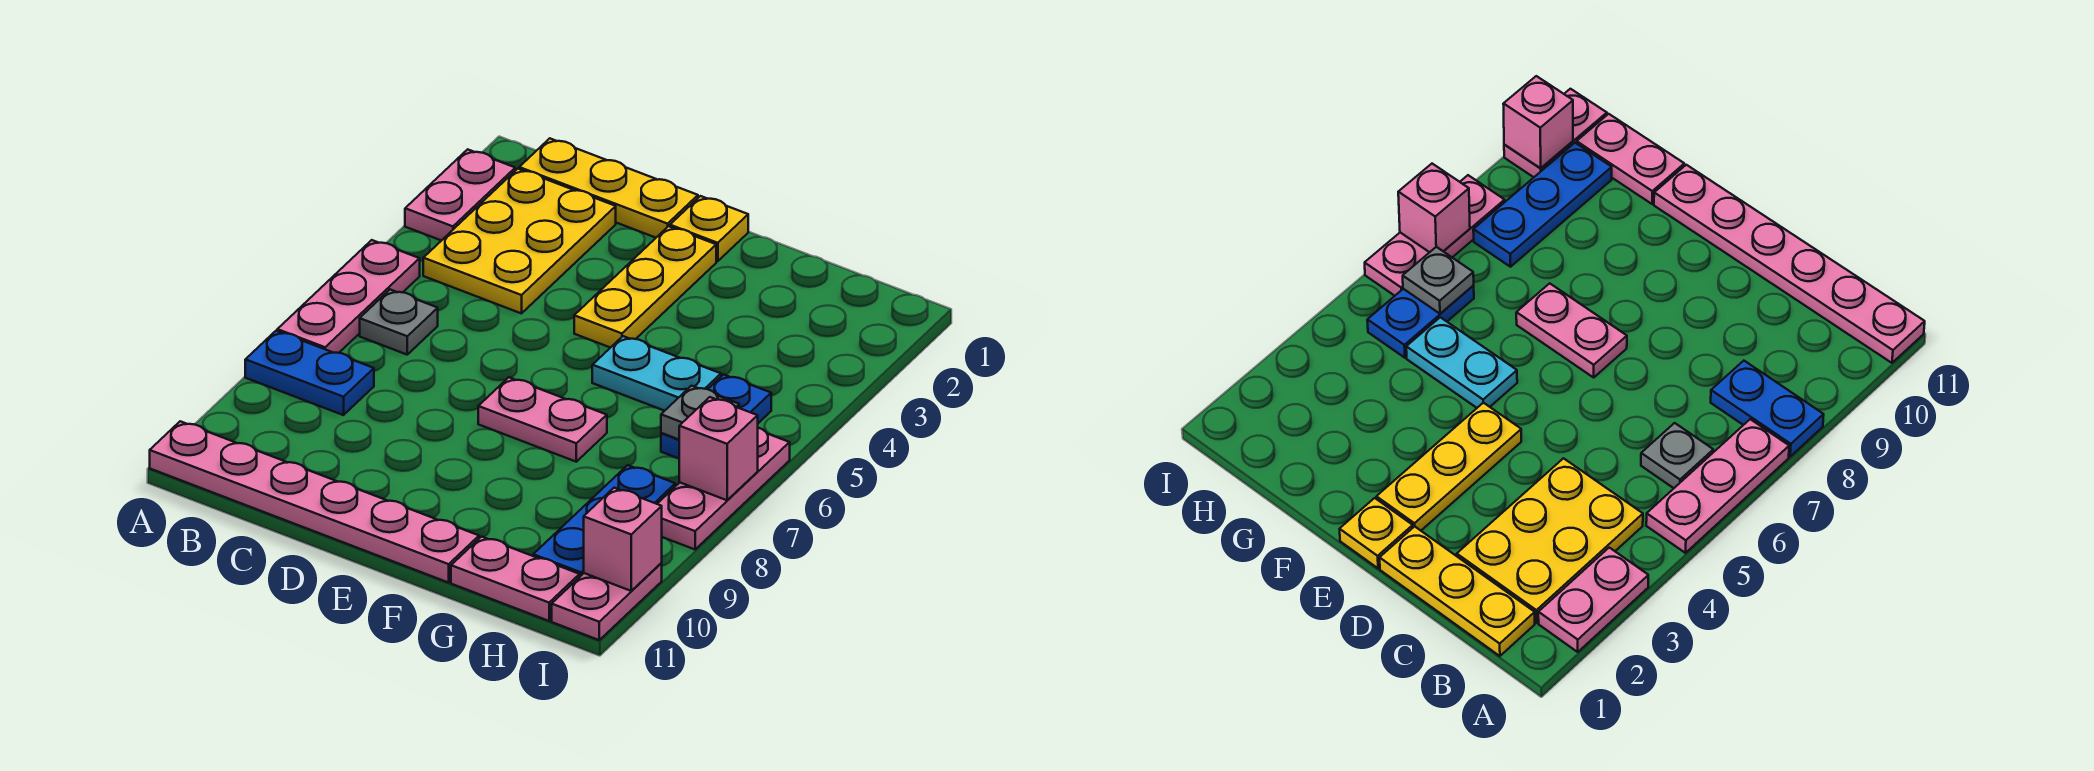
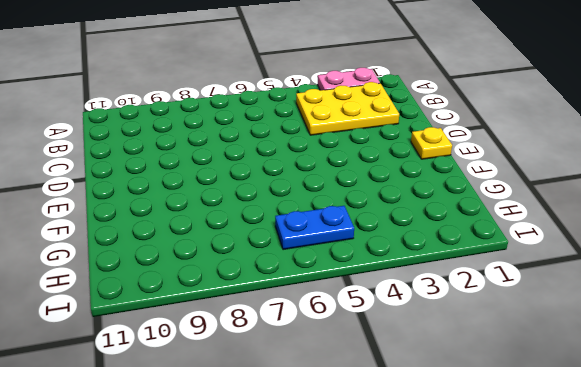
none -> pink 1x3 plate [277,240,420,353]
none -> blue 1x2 plate [245,331,374,415]
none -> pink 1x6 plate [150,421,479,583]

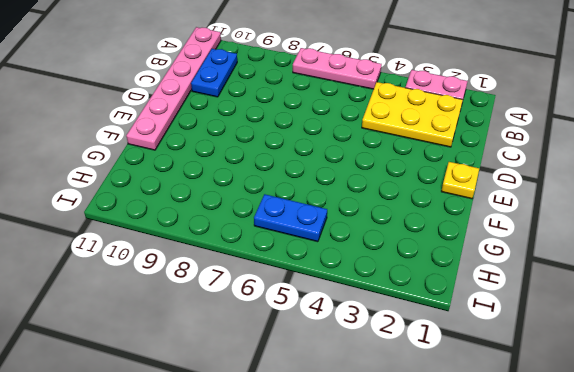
blue 1x2 plate [191,49,237,97] -> blue 1x2 plate moved to [245,331,374,415]
none -> yellow 1x3 plate [519,138,698,238]
none -> grey 1x1 plate [360,290,438,355]
none -> yellow 1x3 plate [574,226,716,348]

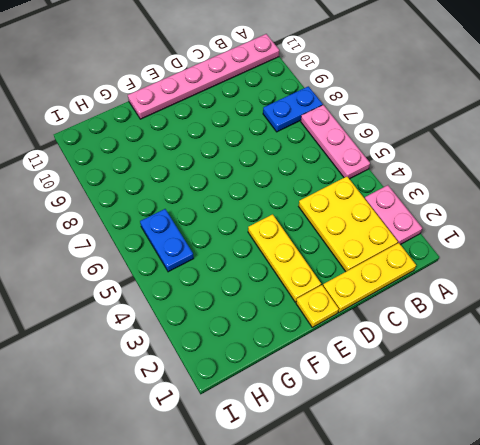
none -> grey 1x1 plate [360,290,438,355]
none -> pink 1x2 plate [478,377,607,462]
none -> cyan 1x2 plate [592,336,721,411]

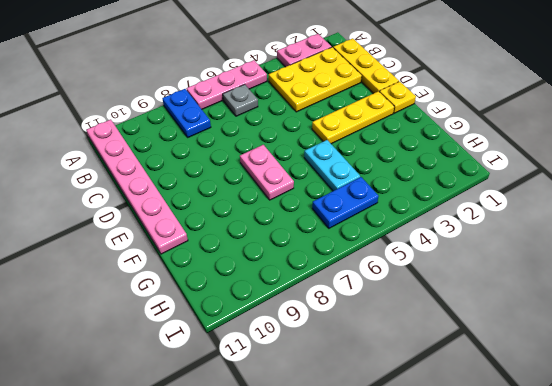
none -> pink 1x2 plate [451,537,580,621]
none -> blue 1x3 plate [533,465,675,576]
none -> pink 1x3 plate [657,428,790,549]

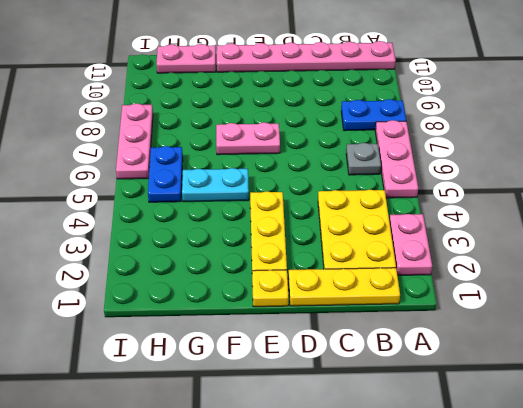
none -> blue 1x3 plate [533,465,675,576]
none -> pink 1x2 plate [552,563,662,640]
none -> grey 1x1 plate [661,386,739,439]

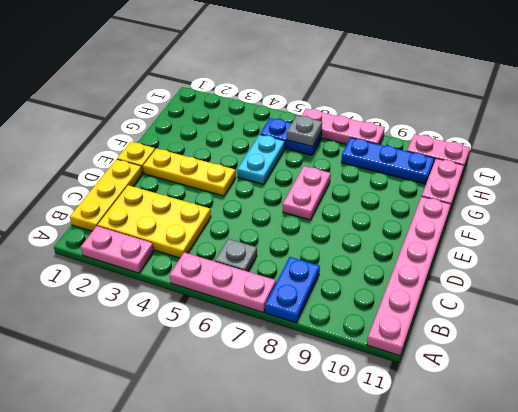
none -> pink 1x1 brick [679,397,758,500]
none -> pink 1x1 brick [584,488,662,591]

